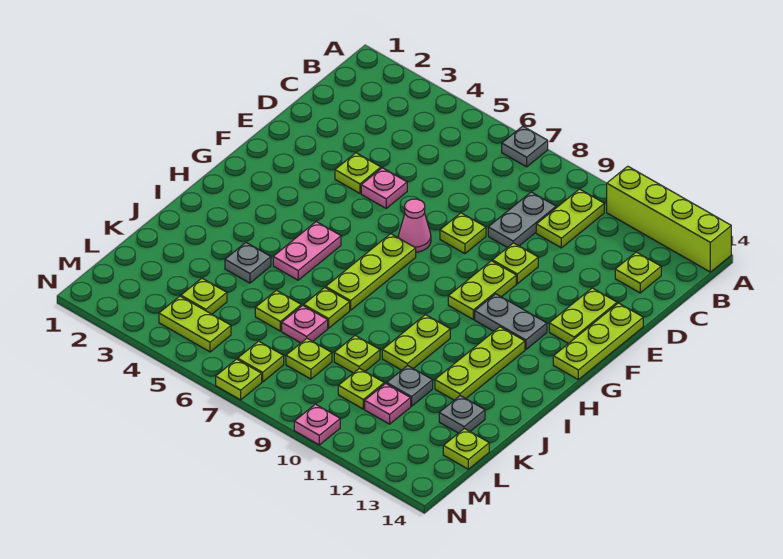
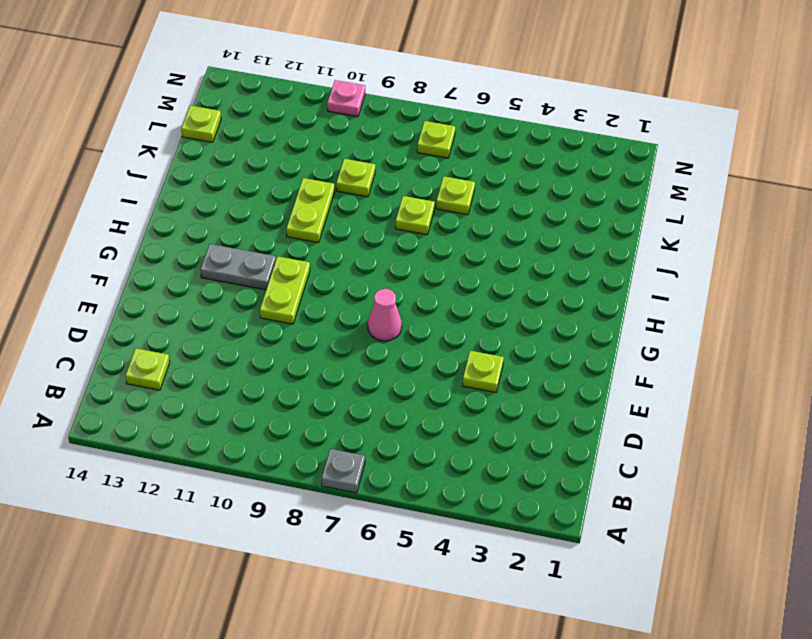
none -> lime 1x4 brick [607,166,731,272]
none -> lime 1x2 plate [536,189,604,248]
none -> grey 1x2 plate [488,192,556,248]
none -> pink 1x1 plate [361,168,407,208]

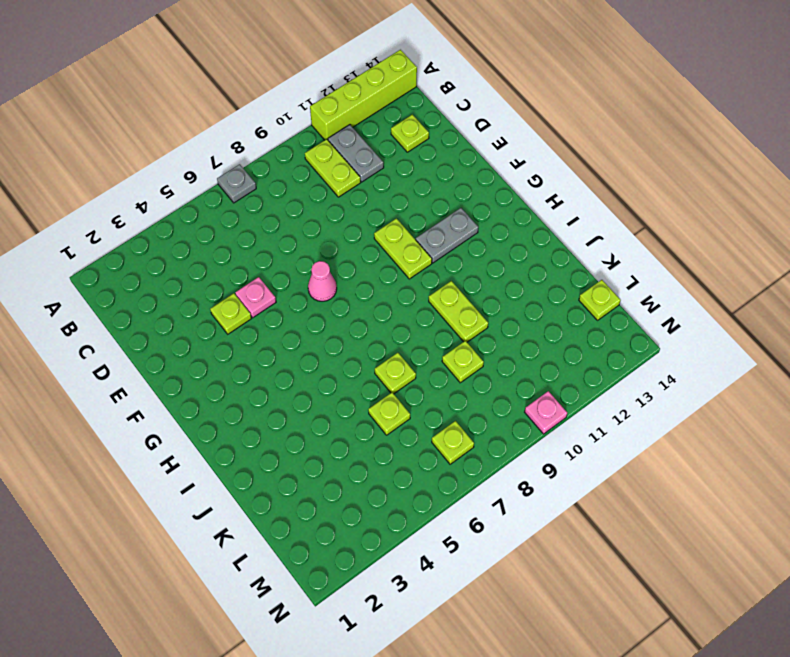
grey 1x2 plate [328,125,384,182] -> grey 1x2 plate moved to [488,192,556,248]
none -> lime 1x1 plate [440,213,486,254]
none -> lime 1x1 plate [492,243,538,284]
none -> lime 1x2 plate [549,288,617,344]
none -> lime 1x3 plate [553,303,643,380]

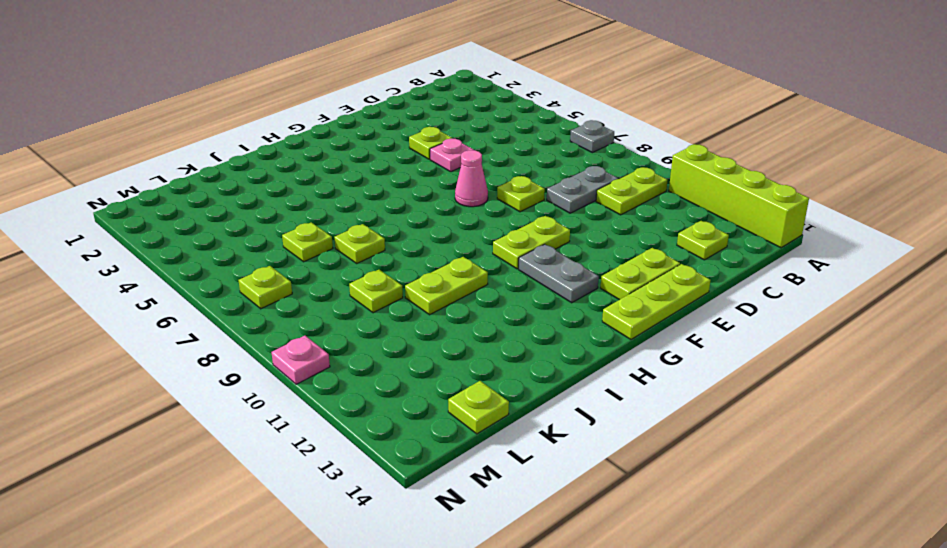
none -> lime 1x1 plate [492,243,538,284]
none -> lime 1x3 plate [326,234,416,310]
none -> pink 1x2 plate [273,222,341,280]
none -> lime 1x3 plate [435,327,525,400]

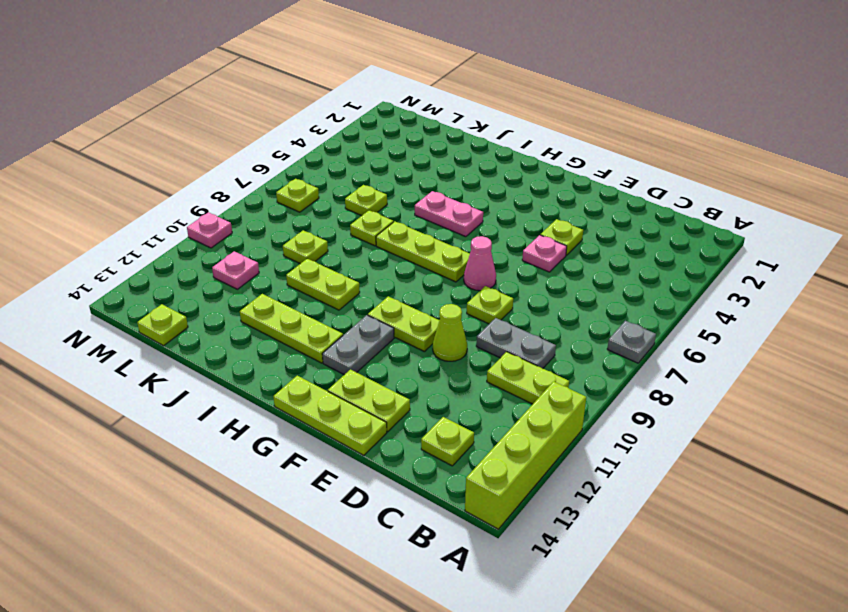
lime 1x1 cone [433,304,467,361] -> lime 1x1 plate [492,243,538,284]
none -> grey 1x1 plate [225,243,271,283]
none -> pink 1x1 plate [282,305,328,343]
none -> grey 1x1 plate [387,365,433,406]
none -> grey 1x1 plate [439,396,485,433]

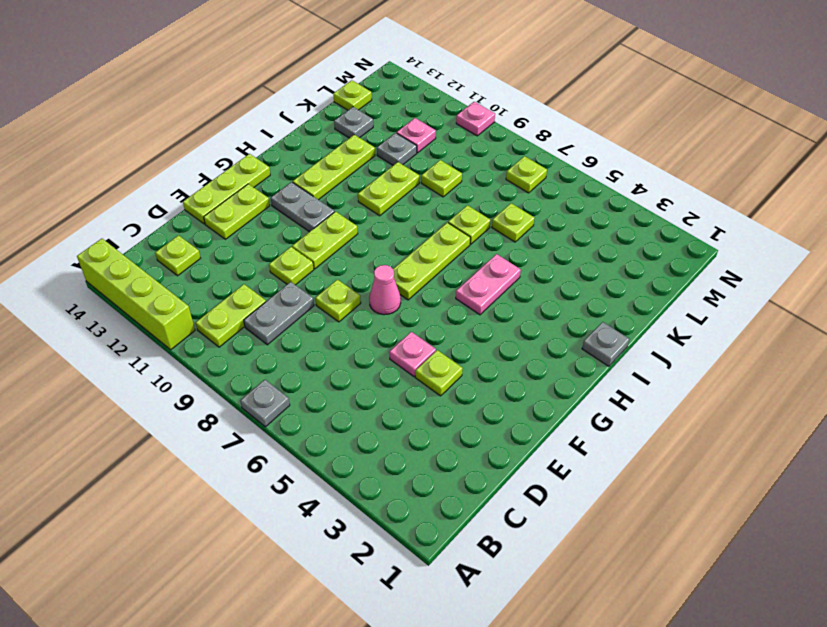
grey 1x1 plate [582,322,629,366] -> grey 1x1 plate moved to [225,243,271,283]
none -> pink 1x1 plate [282,305,328,343]
none -> lime 1x1 plate [181,278,227,314]
none -> lime 1x1 plate [286,339,332,379]
none -> lime 1x1 plate [338,368,384,409]

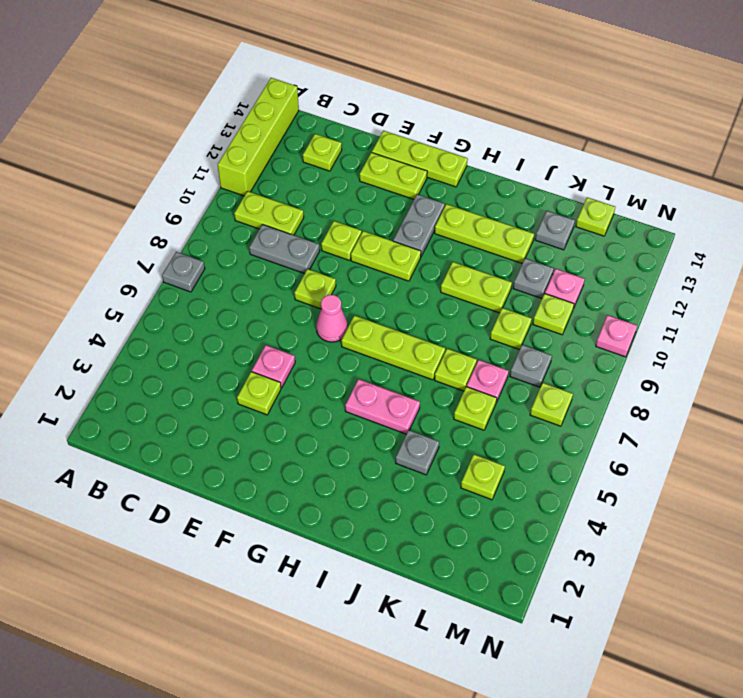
grey 1x1 plate [510,345,552,387] -> lime 1x1 plate [286,339,332,379]
none -> lime 1x2 plate [159,296,231,352]
none -> lime 1x1 plate [216,359,262,400]

